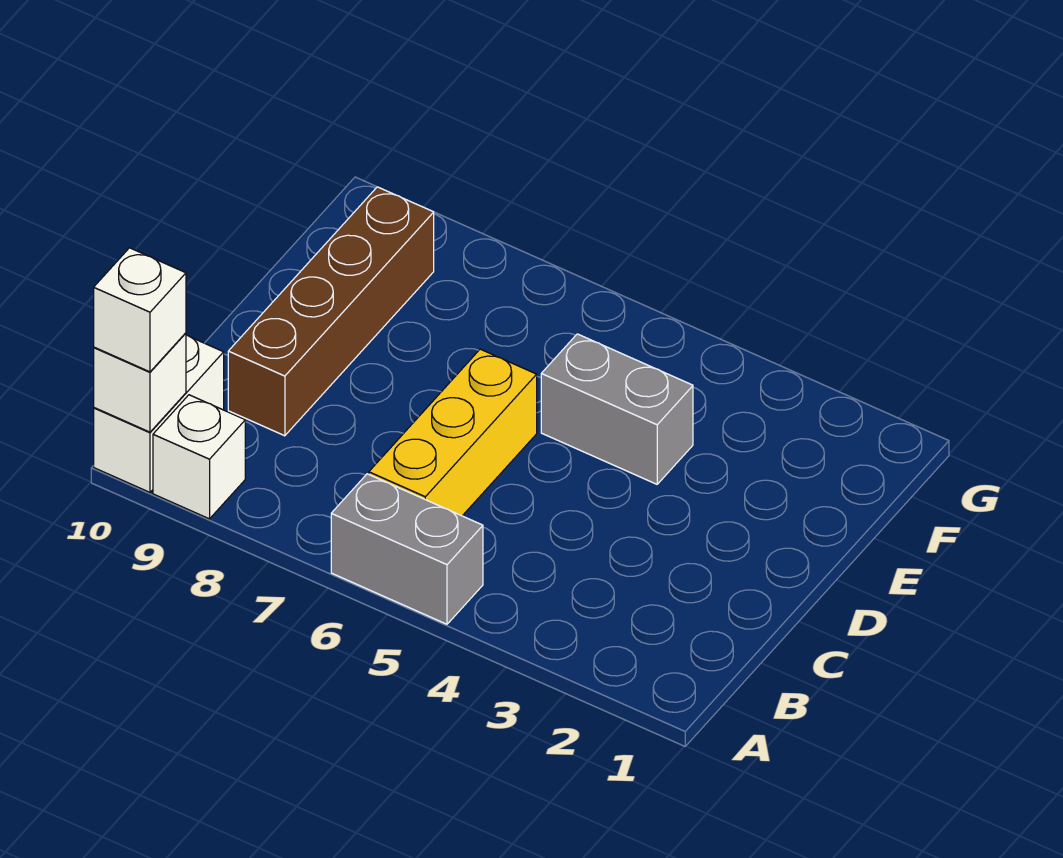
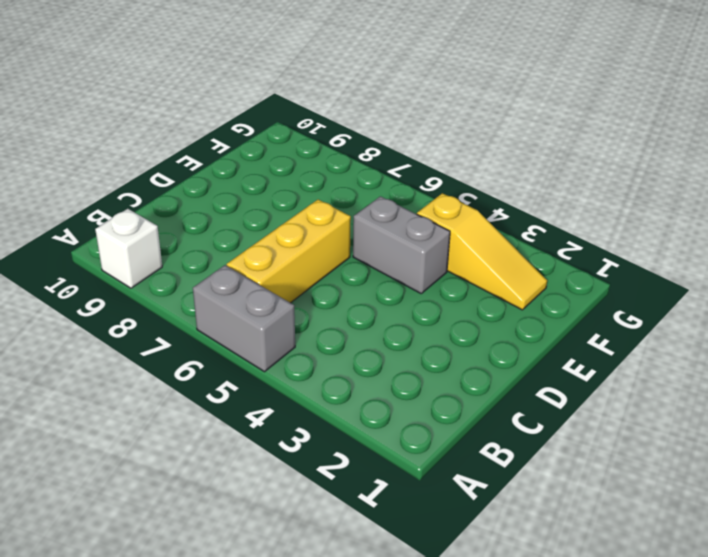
yellow 1x3 slope [417,193,547,310] -> none
none -> white 1x2 brick [94,335,224,492]
none -> brown 1x4 brick [228,187,434,436]

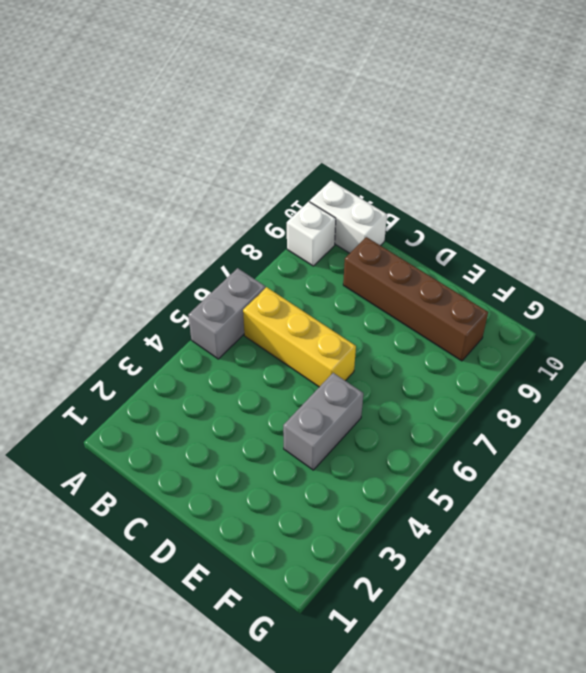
none -> white 1x1 brick [94,333,186,432]
none -> white 1x1 brick [94,248,186,372]

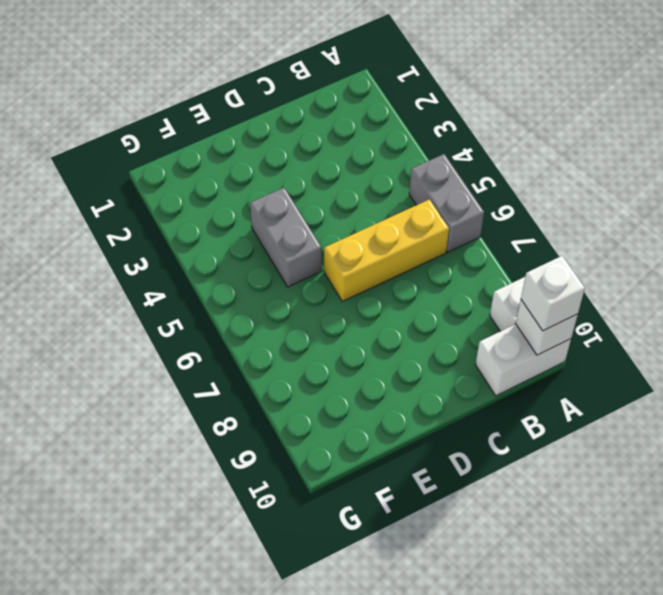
none -> brown 1x4 brick [228,187,434,436]

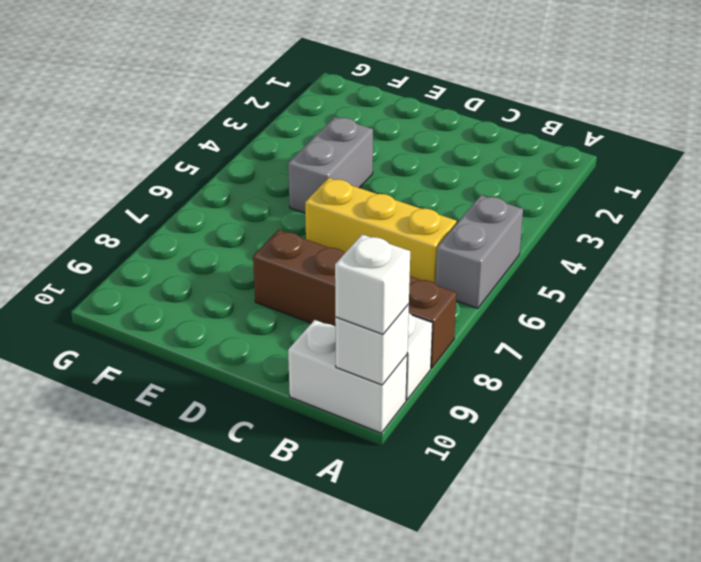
brown 1x4 brick [253,230,457,368] -> brown 1x4 brick moved to [228,187,434,436]

